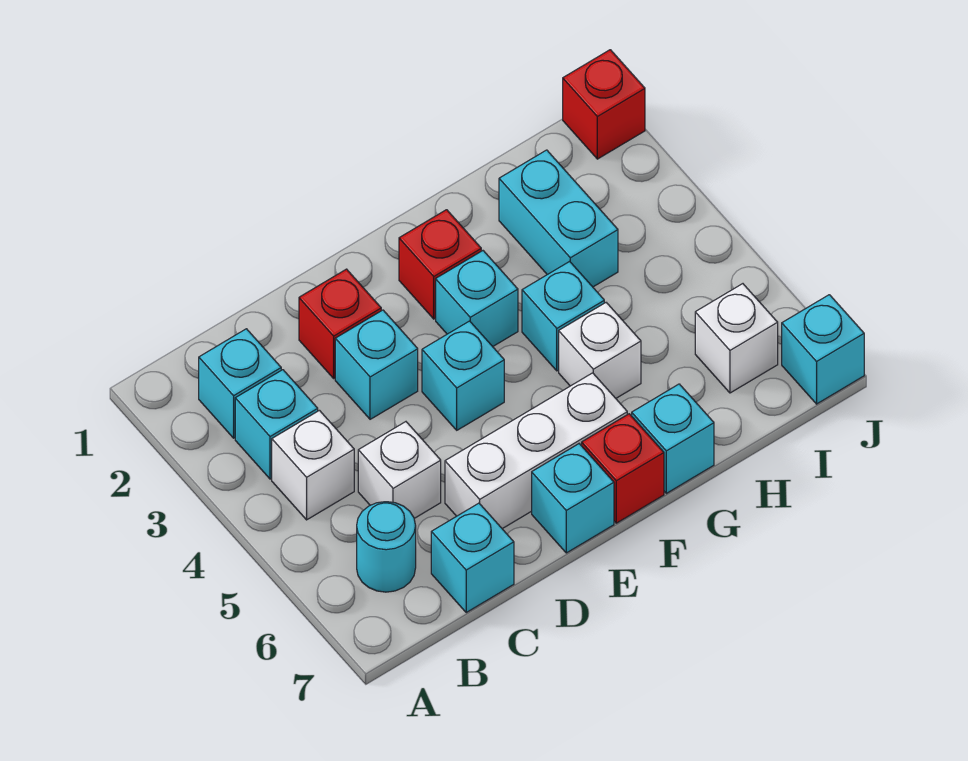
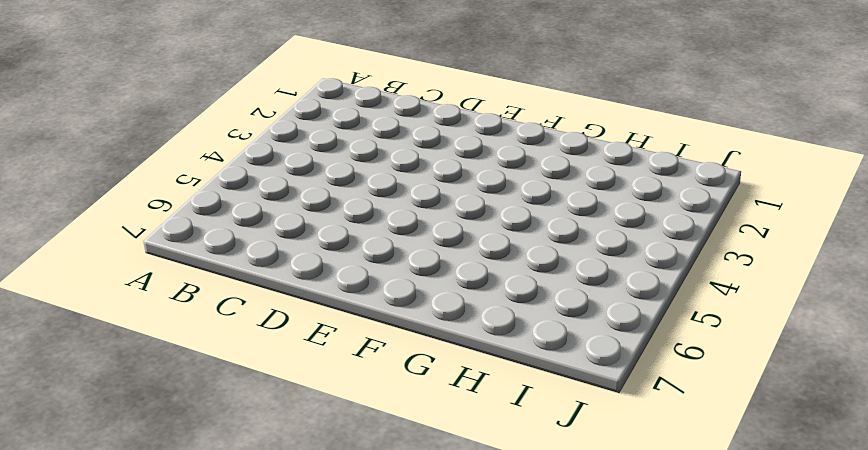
none -> cyan 1x1 brick [199,329,281,438]
none -> cyan 1x1 brick [235,370,318,479]
none -> white 1x1 brick [272,410,354,520]

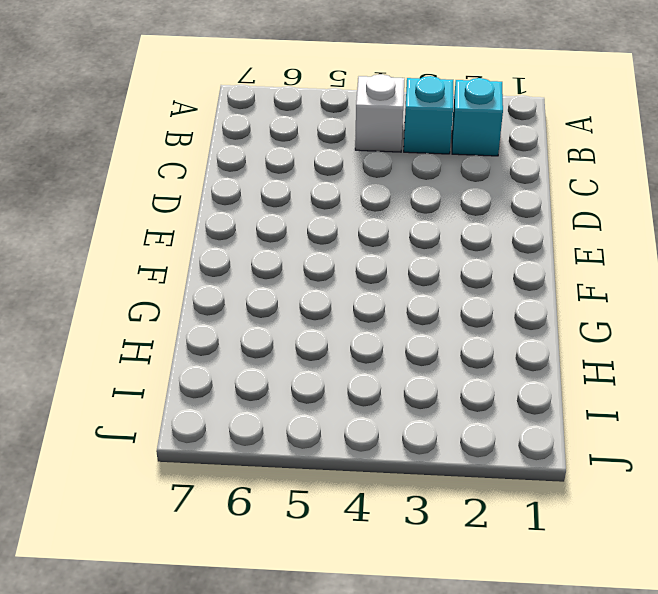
none -> cyan 1x1 round brick [357,502,416,592]
none -> white 1x1 brick [358,422,441,518]
none -> cyan 1x1 brick [431,503,514,612]

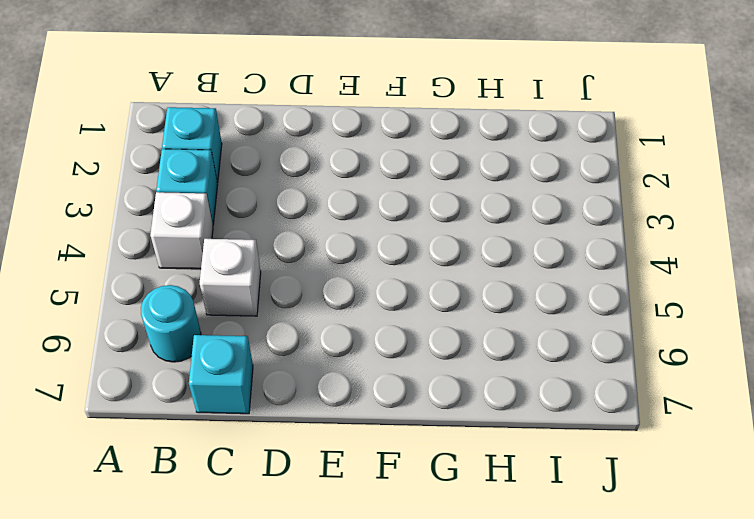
none -> red 1x1 brick [299,269,381,378]
none -> cyan 1x1 brick [335,310,418,419]
none -> white 1x3 brick [445,373,627,529]

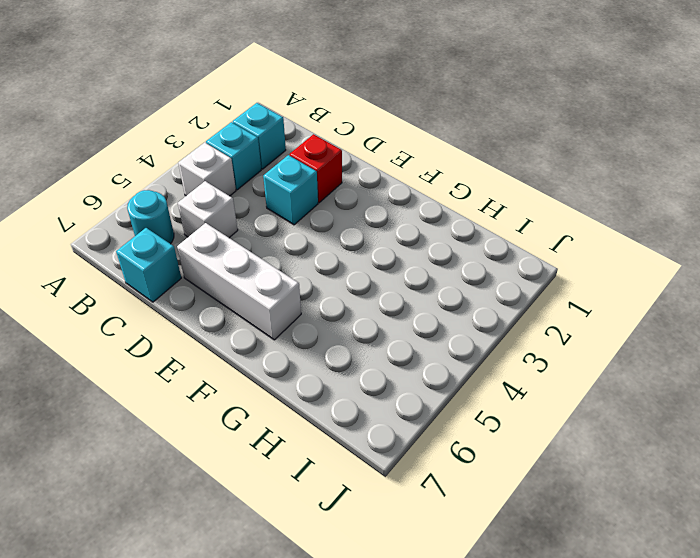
none -> cyan 1x1 brick [422,321,504,430]
none -> cyan 1x1 brick [532,444,614,553]
none -> red 1x1 brick [399,210,481,319]

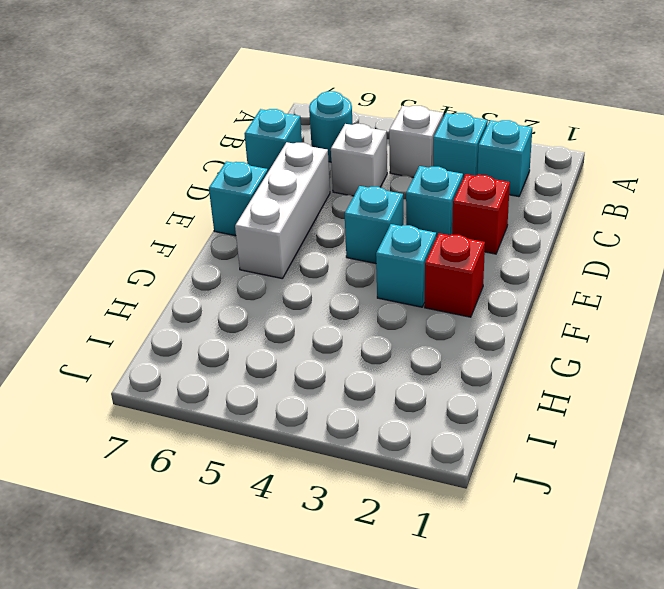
none -> red 1x1 brick [582,414,664,523]
none -> cyan 1x1 brick [522,261,604,371]
none -> white 1x1 brick [559,303,641,398]

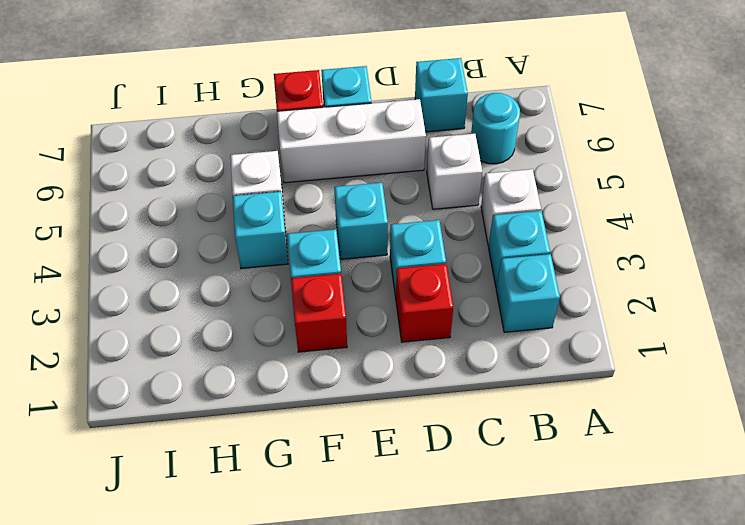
none -> cyan 1x1 brick [632,384,714,493]
none -> cyan 1x2 brick [499,150,618,287]
none -> white 1x1 brick [695,284,778,393]

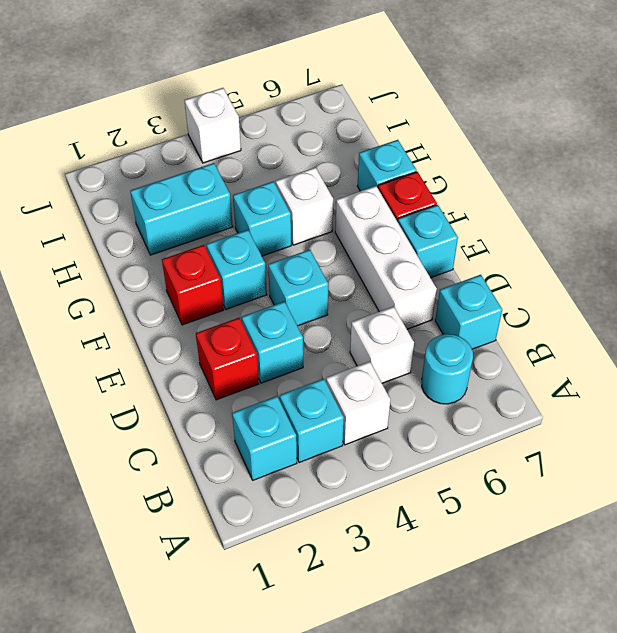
white 1x1 brick [184,88,241,163] -> white 1x1 brick moved to [695,284,778,393]
none -> red 1x1 brick [563,50,645,159]
none -> cyan 1x1 brick [782,295,864,404]

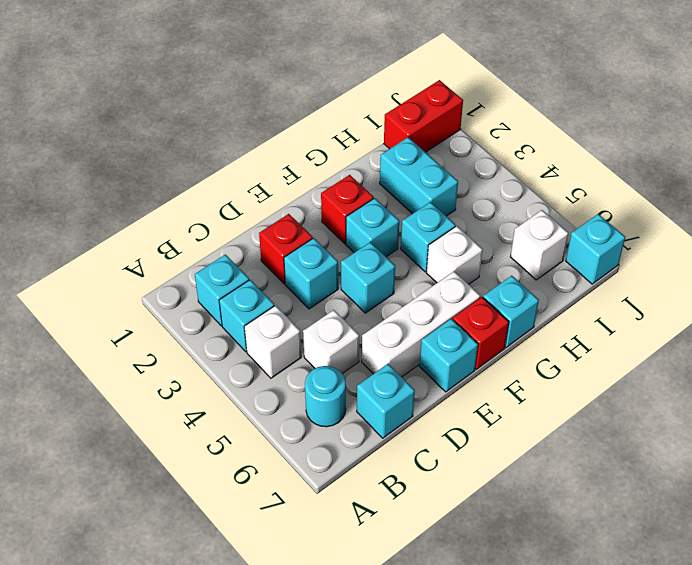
red 1x2 brick [384,80,463,152] -> red 1x1 brick [563,50,645,159]

